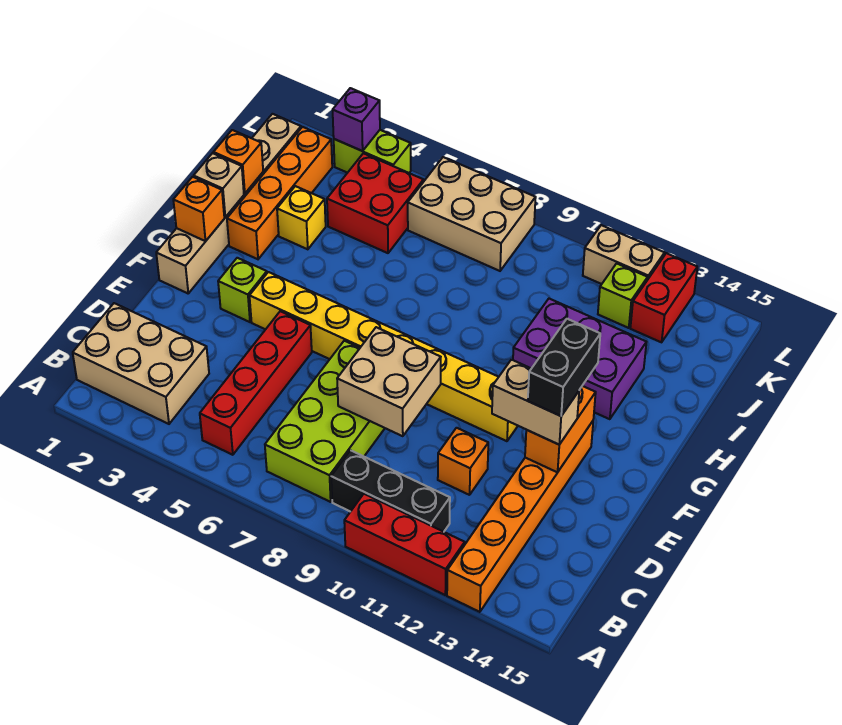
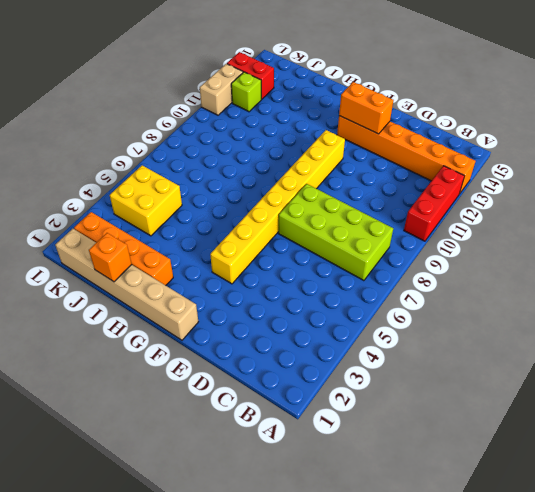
yellow 2x2 brick [110,165,182,236] -> red 2x2 brick [327,153,424,253]
none -> tan 2x3 brick [73,303,209,424]
none -> red 1x4 brick [200,311,312,455]
none -> black 1x3 brick [331,450,450,532]

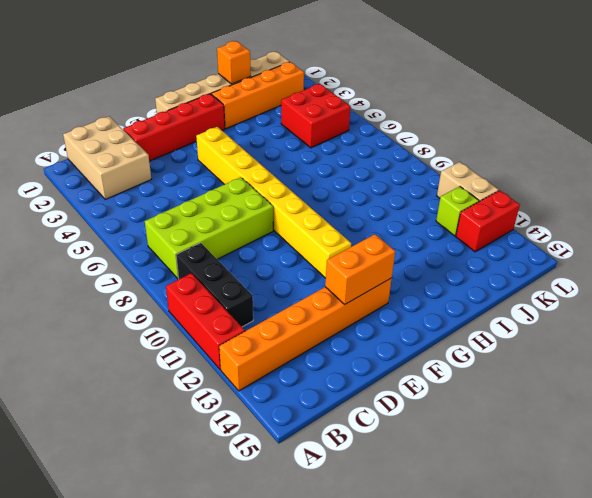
red 1x4 brick [123,94,225,161] -> red 1x4 brick moved to [200,311,312,455]
none -> orange 1x1 brick [438,428,488,495]
none -> lime 1x1 brick [218,258,267,322]
none -> purple 2x3 brick [513,299,646,419]

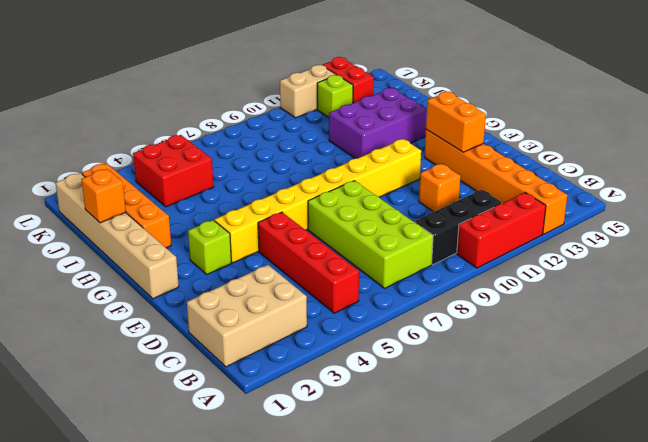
none -> yellow 1x1 brick [277,186,326,249]
none -> tan 2x3 brick [408,157,536,271]
none -> lime 1x2 brick [334,130,411,173]

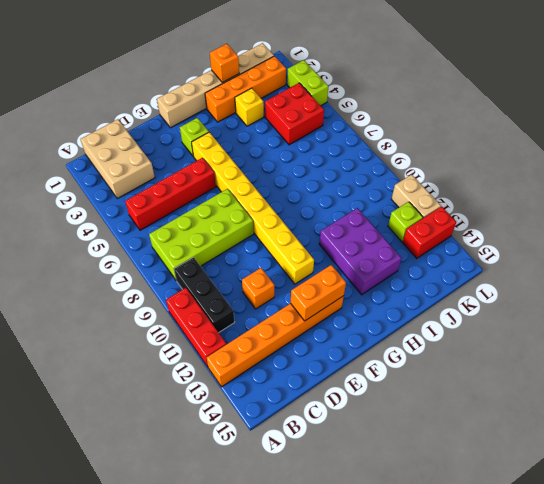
none -> tan 2x3 brick [408,157,536,271]
none -> tan 2x2 brick [337,327,441,436]
none -> orange 1x1 brick [173,177,224,241]

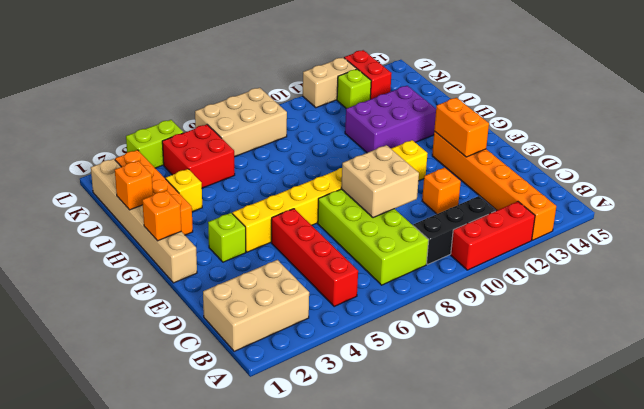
none -> tan 1x1 brick [194,153,244,217]
none -> purple 1x1 brick [333,88,380,151]
none -> tan 1x2 brick [492,360,579,444]

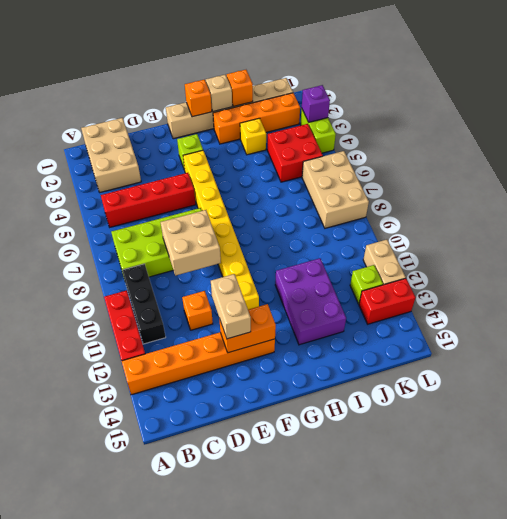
none -> black 1x2 brick [528,319,600,416]

